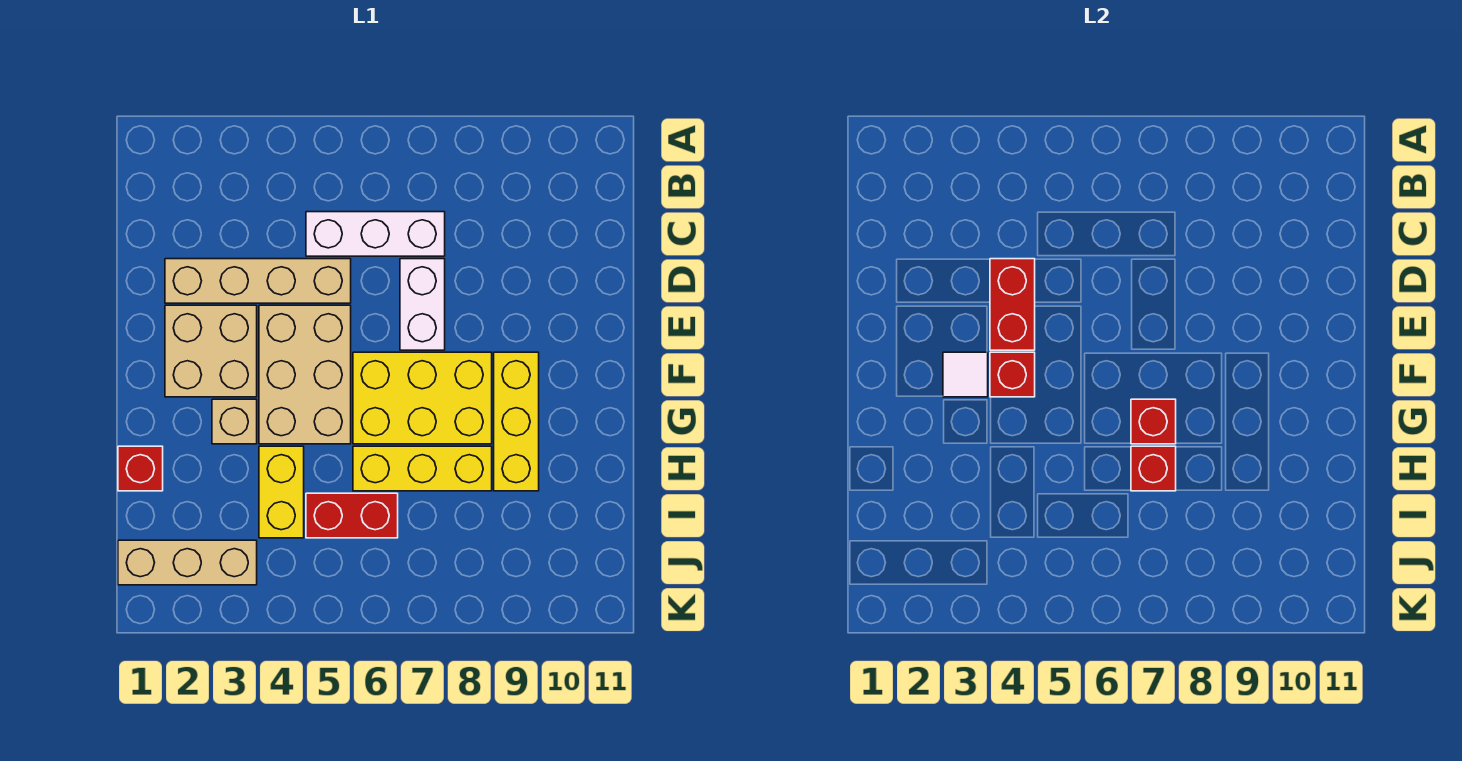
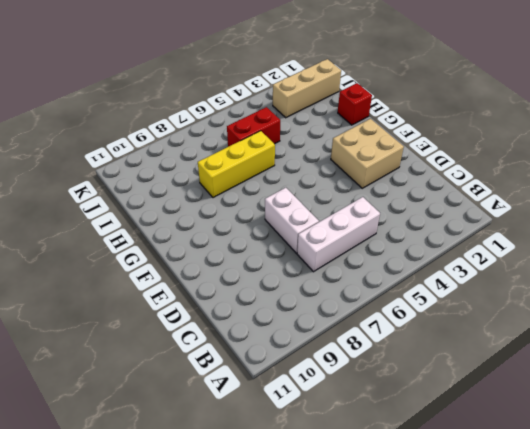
none -> tan 1x4 brick [165,259,351,303]
none -> tan 2x3 brick [259,305,351,444]
none -> yellow 2x3 brick [353,352,492,444]

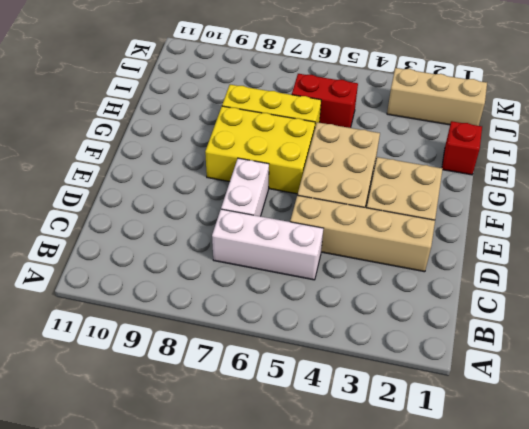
none -> yellow 1x3 brick [494,352,539,491]
none -> tan 1x1 brick [212,399,257,444]
none -> yellow 1x2 brick [259,446,304,538]

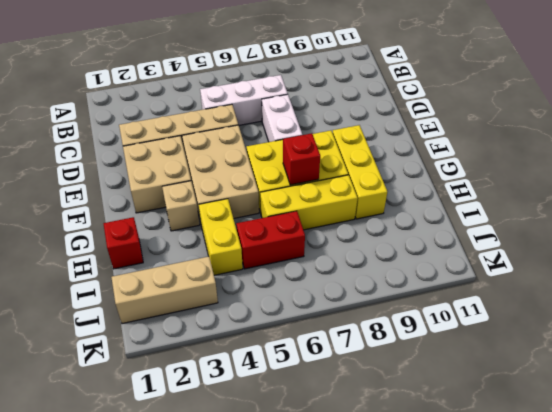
none -> red 1x2 brick [990,259,1035,350]
none -> white 1x1 tile [943,352,988,397]
none -> red 1x1 brick [990,352,1035,397]

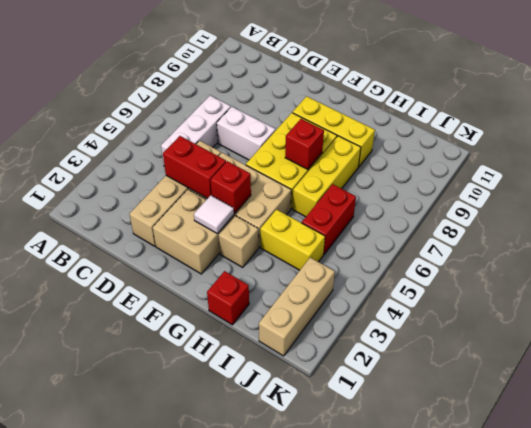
none -> red 1x1 brick [1131,446,1176,491]

